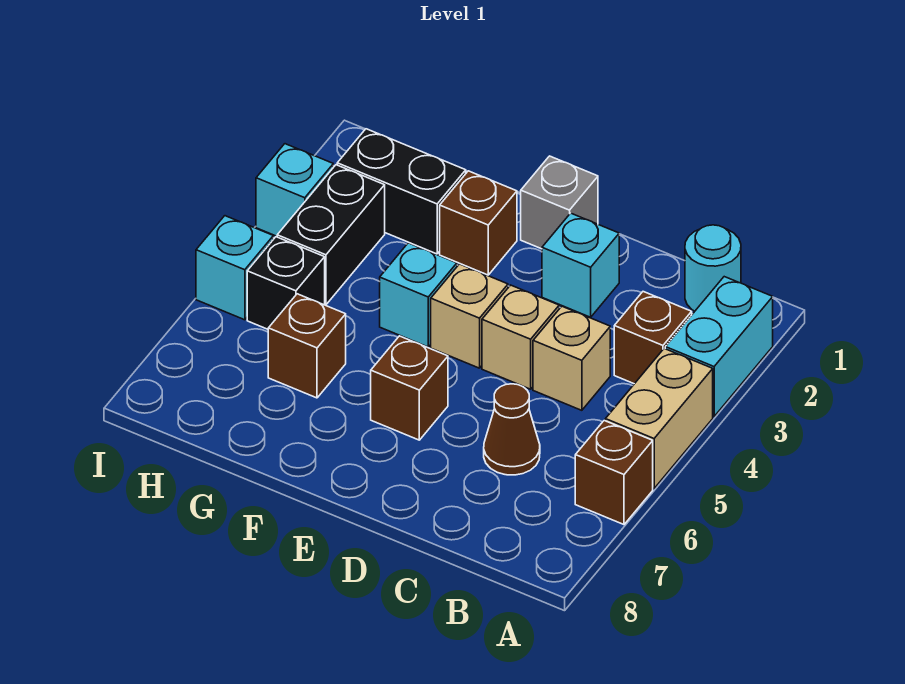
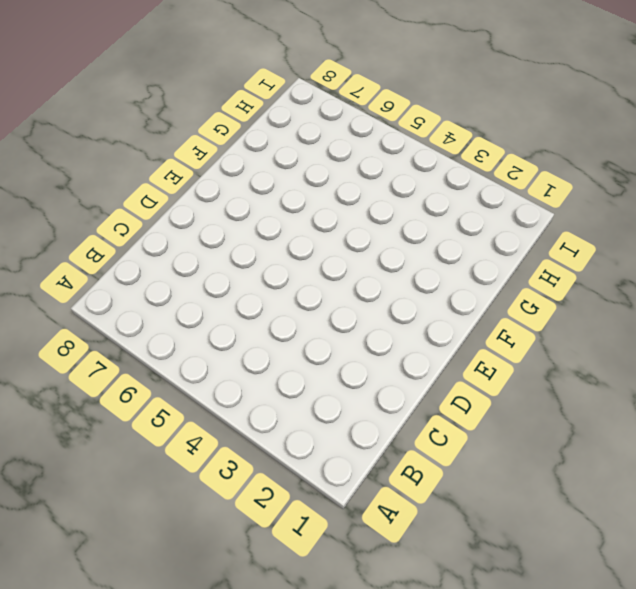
none -> cyan 1x2 brick [665,277,773,417]
none -> tan 1x2 brick [605,349,713,489]
none -> brown 1x1 brick [575,421,653,525]

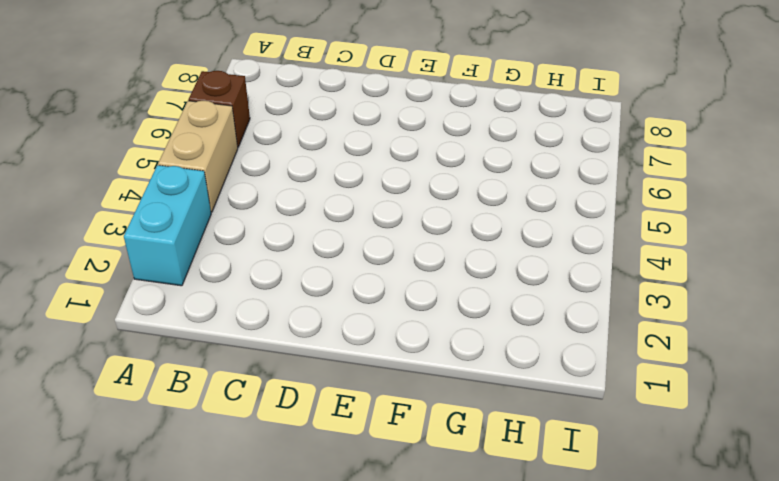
none -> cyan 1x1 round brick [685,225,741,311]
none -> brown 1x1 brick [614,292,692,384]
none -> tan 1x1 brick [533,306,610,410]

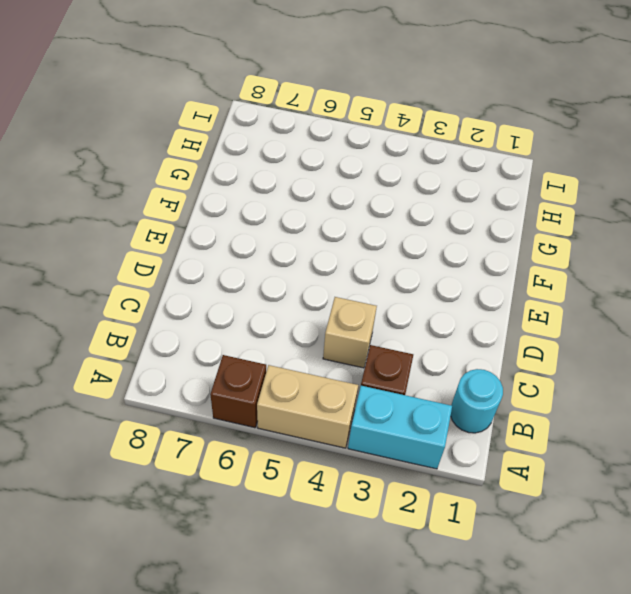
none -> brown 1x1 cone [484,384,540,475]
none -> cyan 1x1 brick [542,213,619,317]
none -> tan 1x1 brick [482,285,559,389]

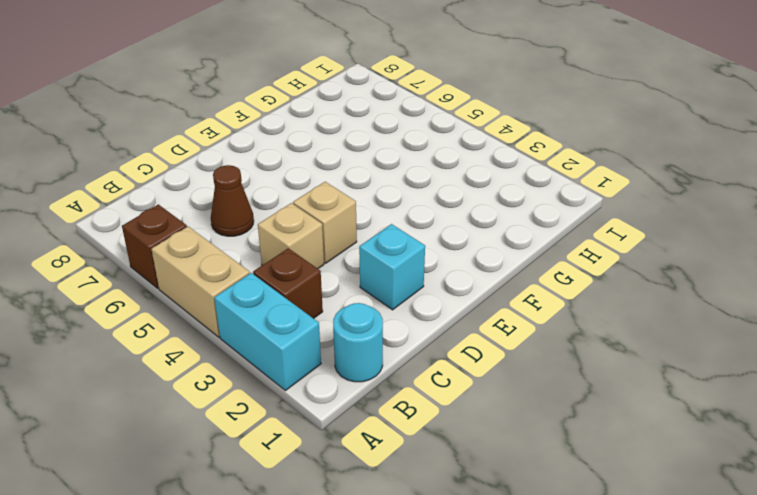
none -> grey 1x1 brick [521,156,598,249]
none -> tan 1x1 brick [431,264,508,368]
none -> brown 1x1 brick [371,336,448,440]

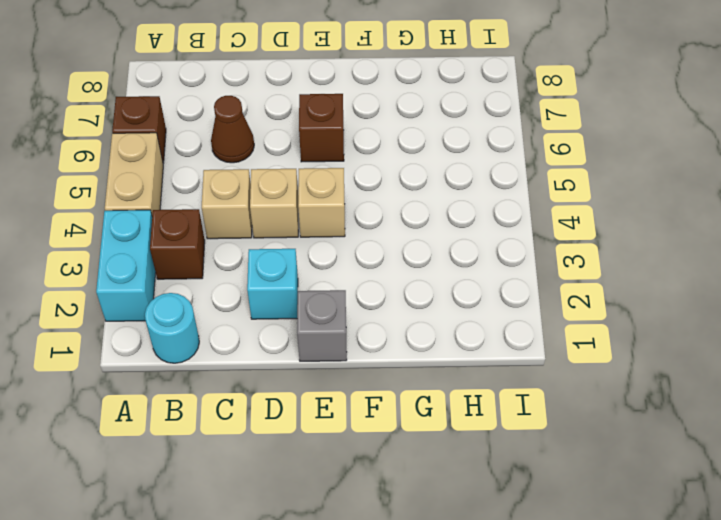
none -> brown 1x1 brick [440,171,517,275]
none -> cyan 1x1 brick [380,243,457,347]
none -> black 1x2 brick [337,129,466,254]

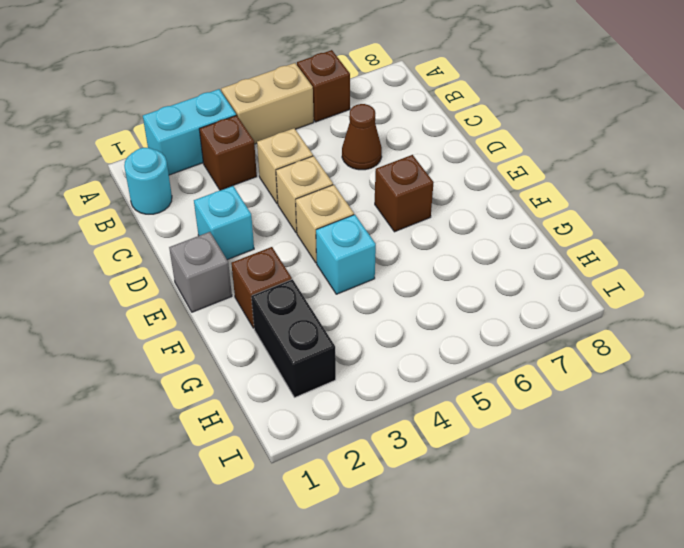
none -> brown 1x1 brick [268,294,346,398]
none -> black 1x2 brick [277,165,385,305]
none -> black 1x1 brick [247,237,325,329]

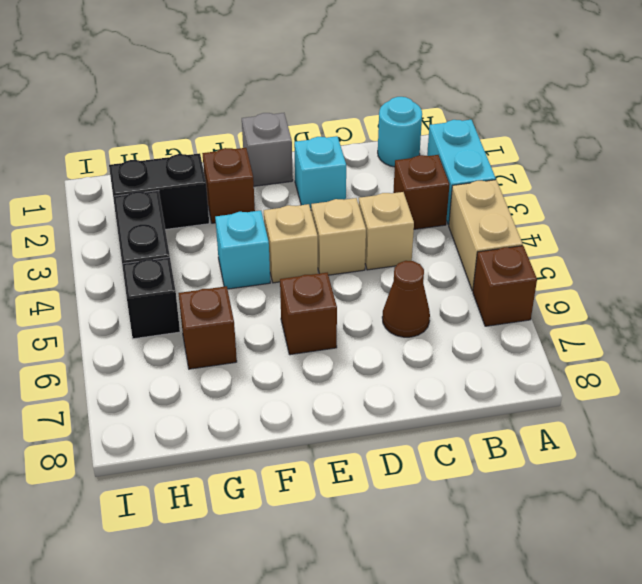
none -> cyan 1x1 brick [256,144,333,236]
none -> cyan 1x1 brick [196,216,273,320]

